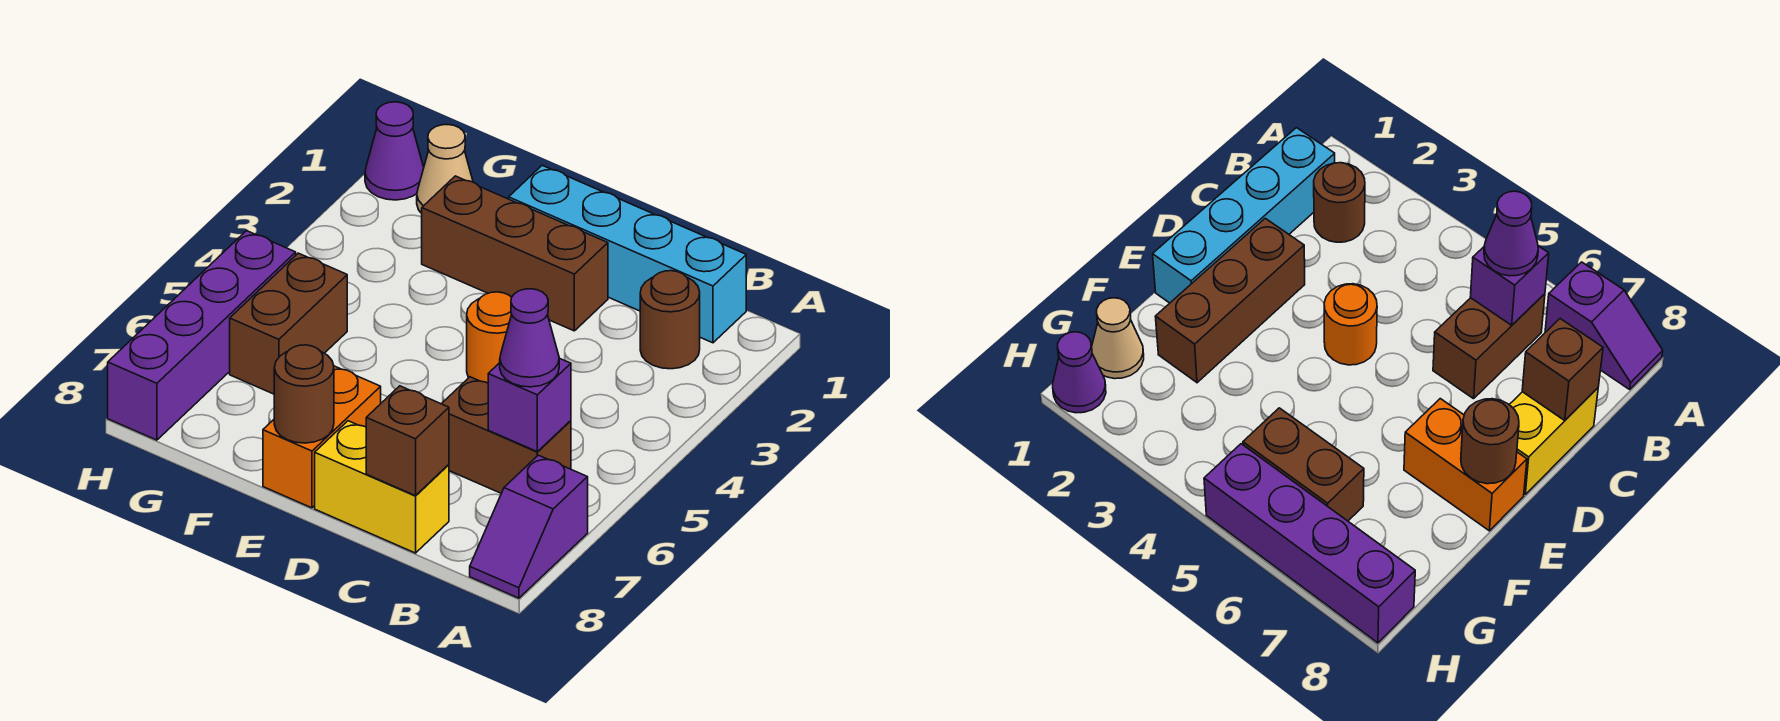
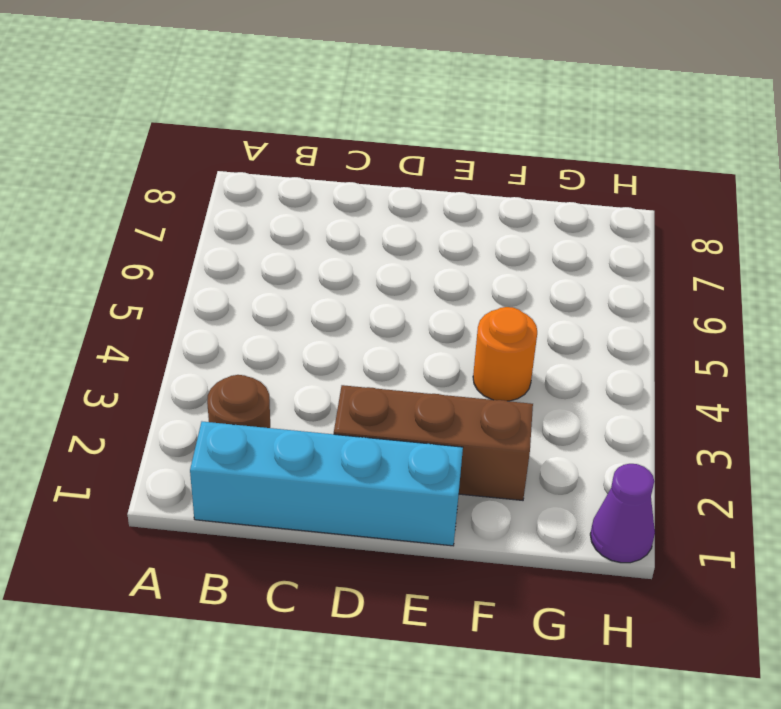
orange 1x1 round brick [473,307,537,401] -> orange 1x1 round brick moved to [467,292,512,383]
none -> purple 1x2 slope [470,455,588,598]
none -> brown 1x2 brick [442,377,571,493]
none -> yellow 1x2 brick [315,421,449,553]

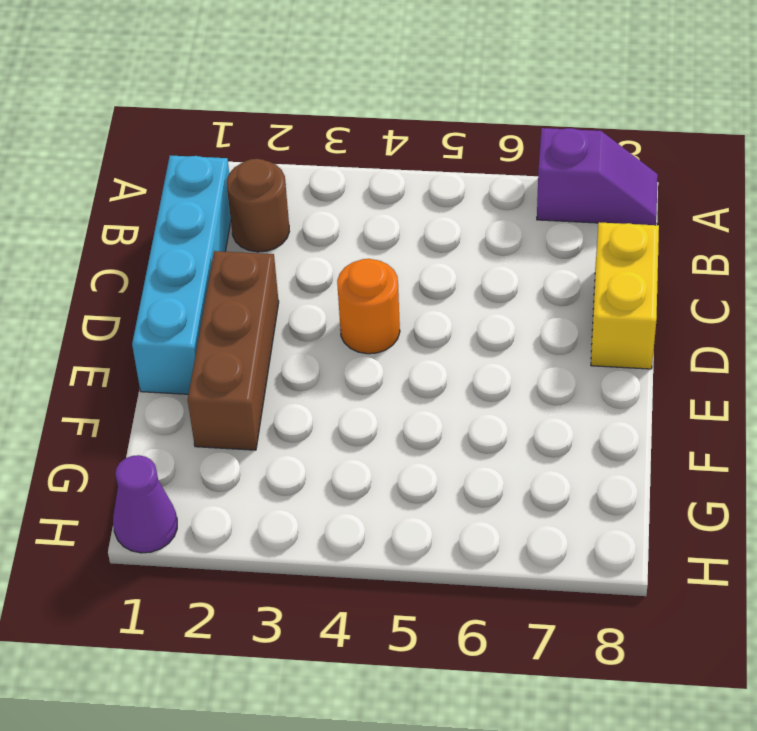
none -> brown 1x2 brick [442,377,571,493]
none -> orange 1x2 brick [263,366,381,508]
none -> tan 1x1 cone [417,125,473,213]

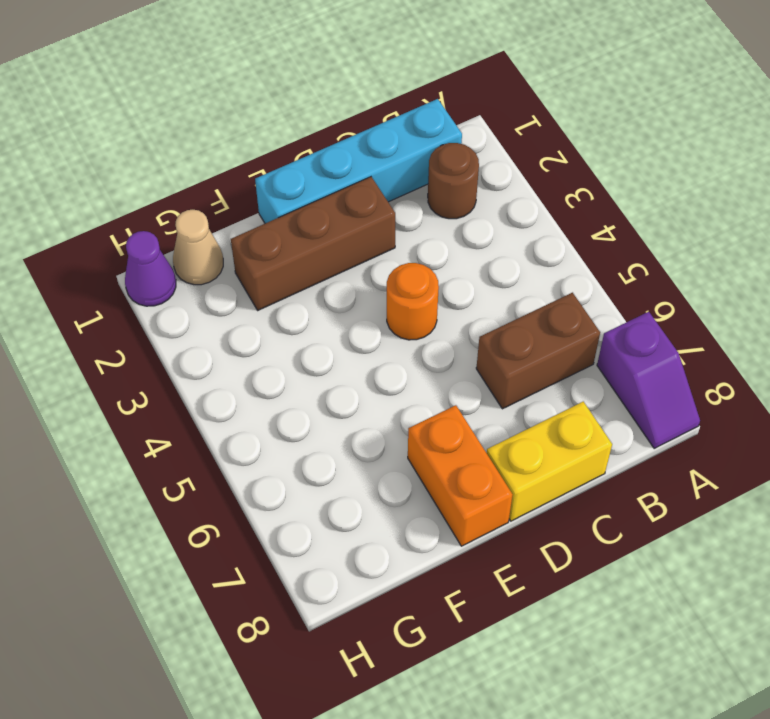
none -> brown 1x2 brick [230,253,347,394]
none -> purple 1x4 brick [108,231,296,440]
none -> purple 1x1 brick [488,358,571,452]

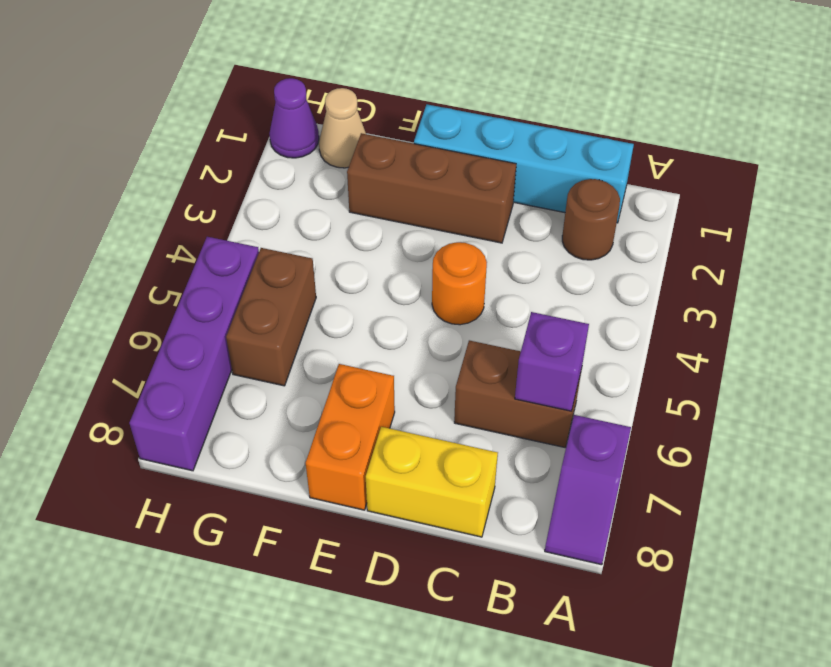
none -> brown 1x1 brick [366,386,449,496]
none -> brown 1x1 round brick [274,345,334,443]
none -> purple 1x1 cone [500,289,559,387]

